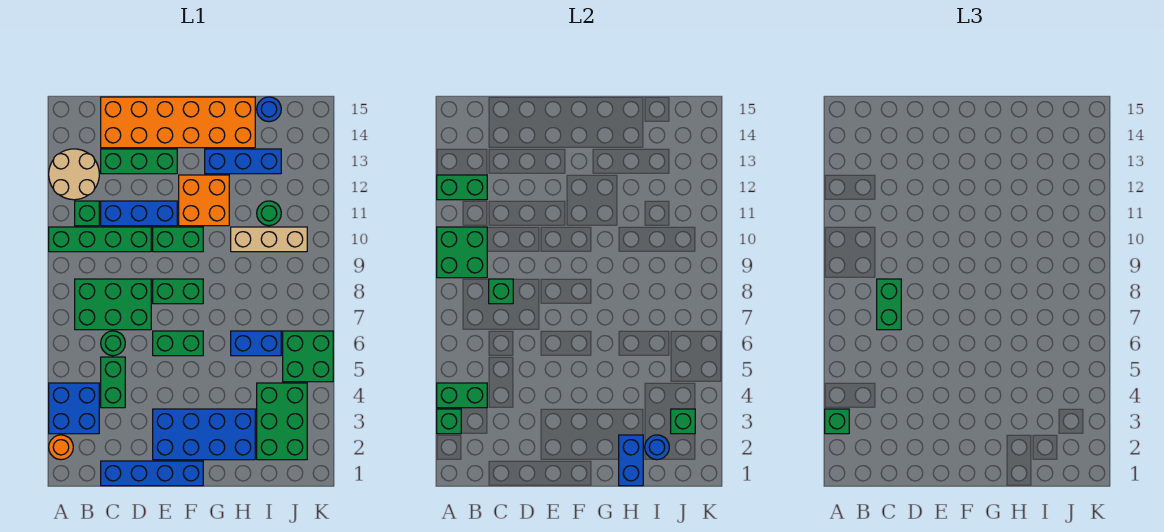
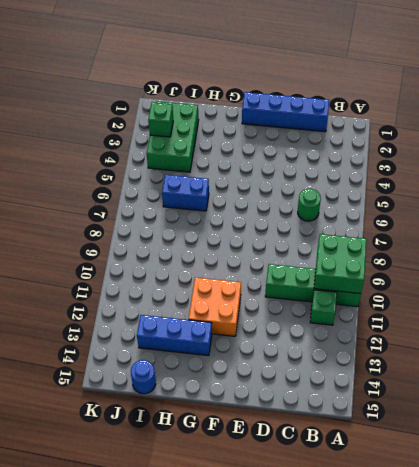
none -> orange 1x1 round brick [49,435,73,460]
none -> blue 2x2 brick [49,383,99,434]
none -> tan 2x2 round brick [49,149,99,200]
none -> green 2x3 brick [75,279,151,330]

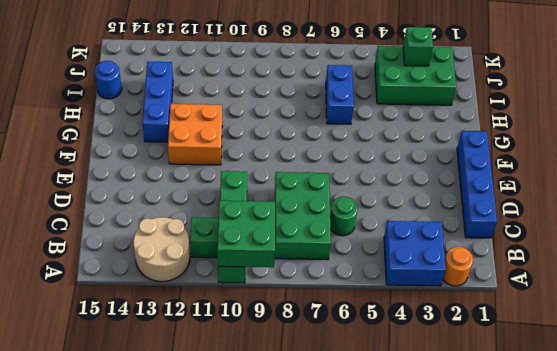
none -> green 1x2 brick [101,357,125,408]
none -> blue 1x3 brick [101,201,177,226]
none -> green 1x3 brick [101,149,177,174]
none -> orange 2x6 brick [101,97,255,148]

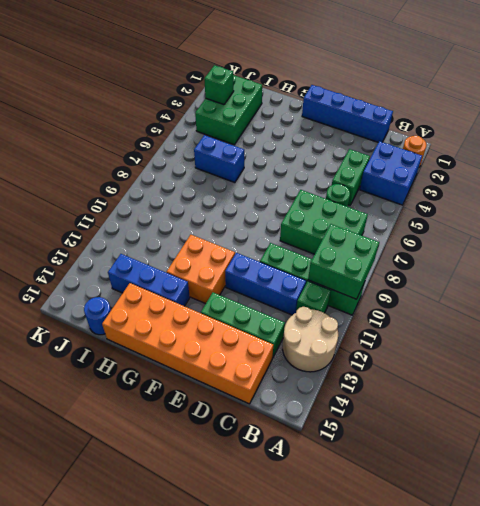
none -> blue 2x4 brick [153,409,255,460]
none -> green 1x2 brick [153,331,203,356]
none -> green 1x2 brick [153,279,203,304]
none -> green 1x2 brick [153,227,203,252]

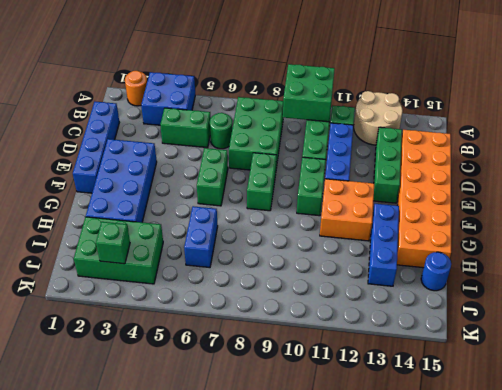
none -> tan 1x3 brick [231,227,307,252]
none -> green 1x1 round brick [257,201,281,226]
none -> green 2x2 brick [283,331,333,382]
none -> green 1x1 brick [437,409,461,434]

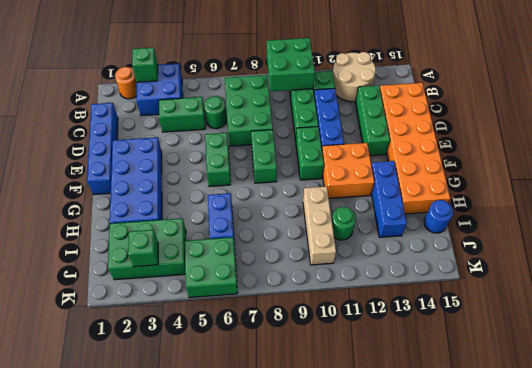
none -> green 1x2 brick [437,383,487,408]
none -> green 1x2 brick [437,175,487,200]
none -> green 1x1 brick [489,279,513,304]
none -> blue 1x2 brick [619,435,643,486]

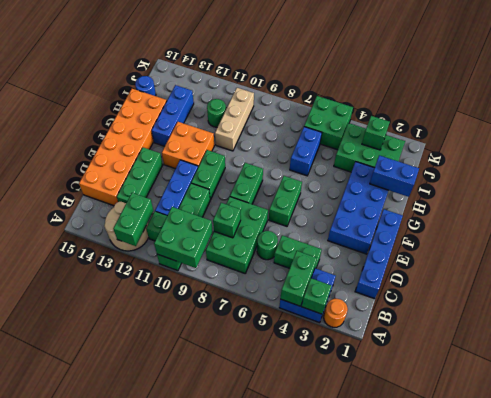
none -> blue 1x1 round brick [645,435,669,460]
none -> green 1x1 brick [825,409,849,434]
none -> green 1x2 brick [877,279,901,330]

